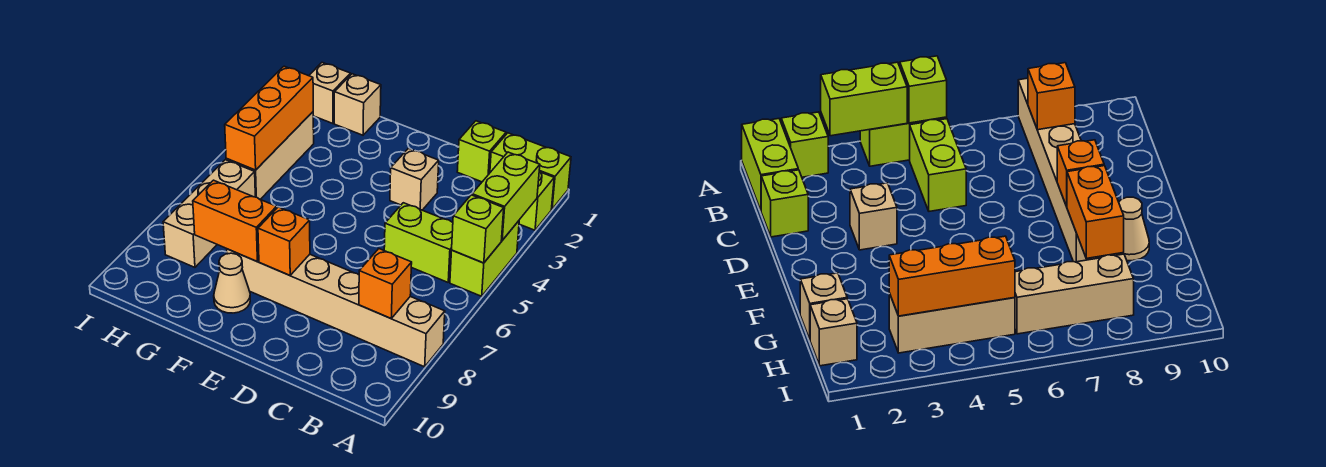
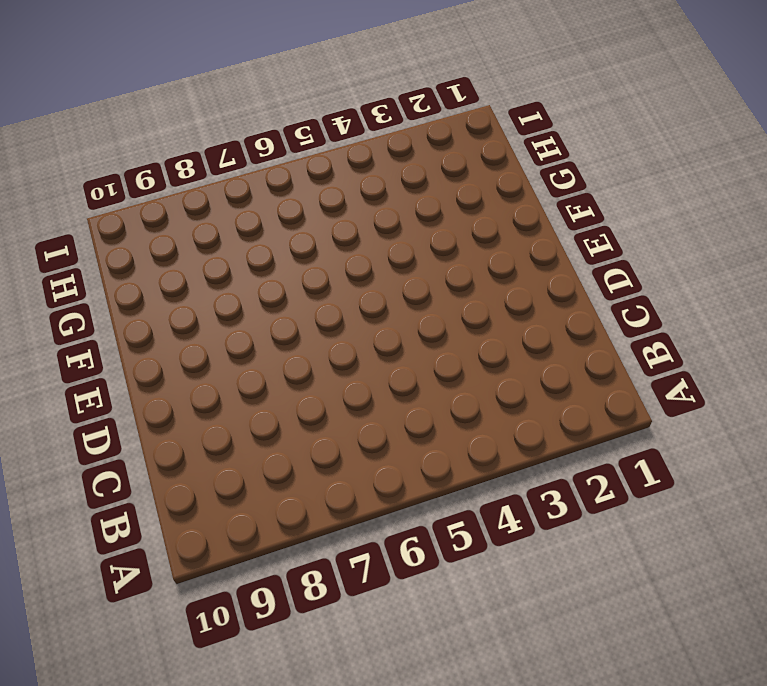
none -> lime 1x2 brick [490,133,571,209]
none -> lime 1x1 brick [519,171,554,230]
none -> lime 1x2 brick [450,221,519,296]

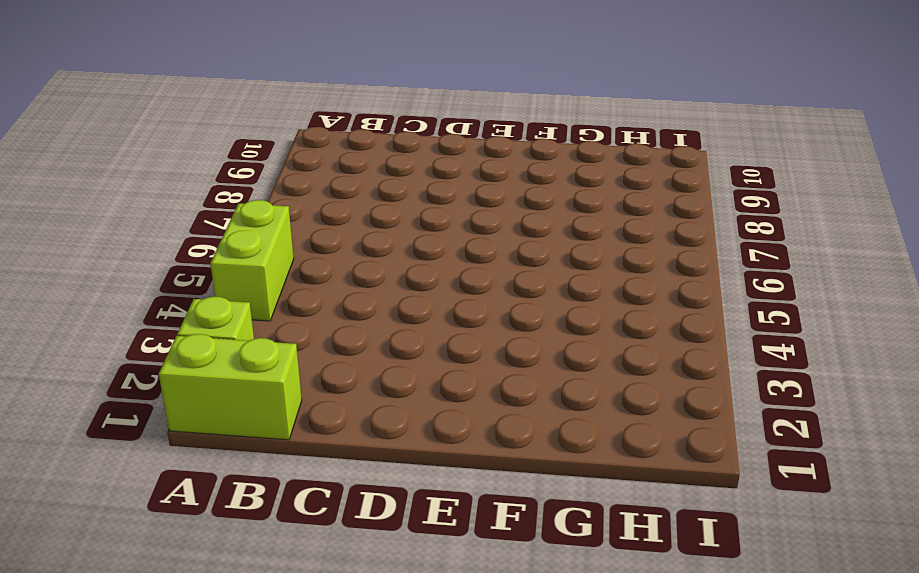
none -> tan 1x6 brick [227,249,445,367]
none -> lime 1x2 brick [384,203,453,282]
none -> lime 1x1 brick [457,121,506,182]

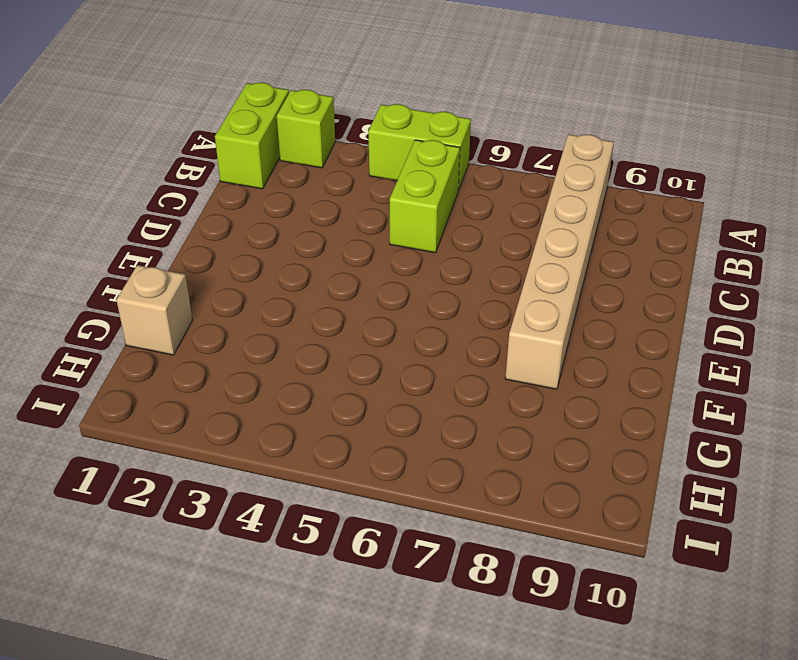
none -> lime 1x1 brick [457,121,506,182]
none -> tan 1x1 brick [390,148,439,210]
none -> tan 1x1 cone [214,253,250,313]

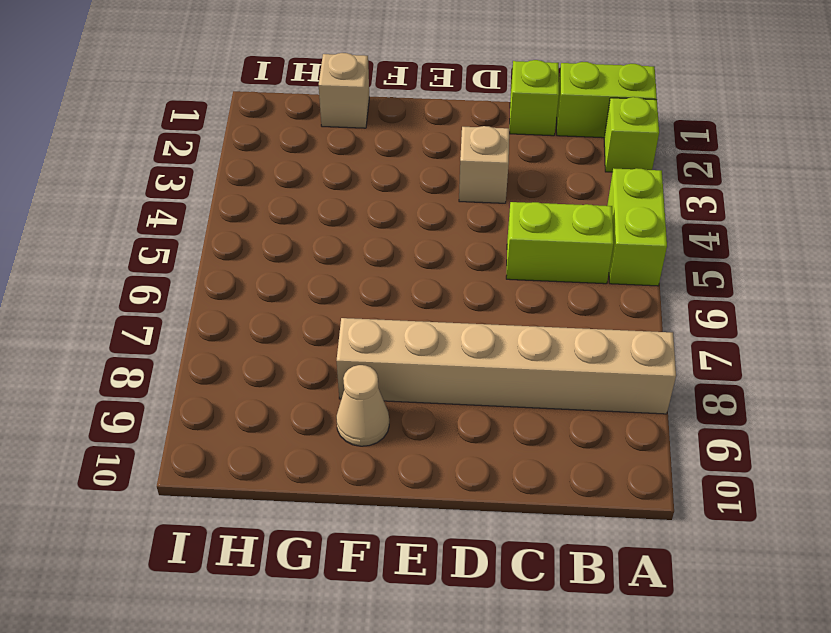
none -> tan 1x1 brick [309,63,351,124]
none -> tan 1x3 brick [226,112,314,199]
none -> tan 1x3 brick [163,160,255,267]

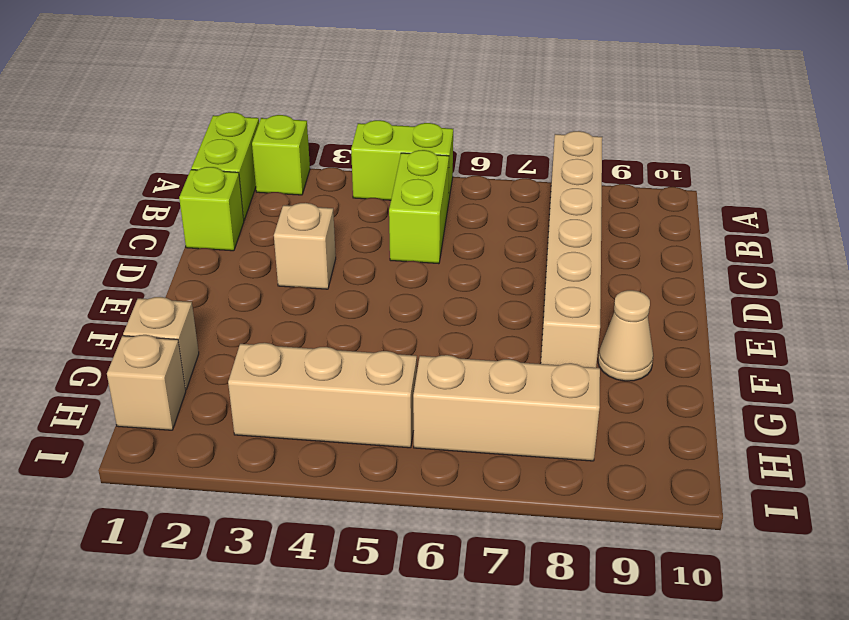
none -> lime 1x2 brick [472,152,540,240]
none -> lime 1x1 brick [452,195,504,263]
none -> orange 1x1 brick [359,249,412,318]

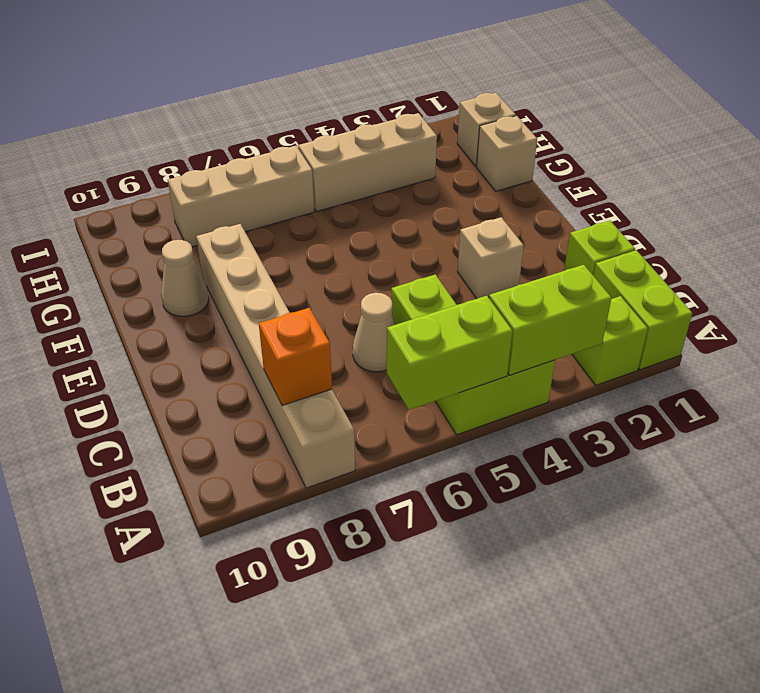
lime 1x2 brick [387,296,512,410] -> lime 1x1 brick [452,195,504,263]
tan 1x1 cone [353,293,395,372] -> none
none -> orange 1x1 brick [258,207,310,275]
none -> orange 1x2 brick [193,180,277,261]
none -> orange 1x3 brick [225,66,313,170]

